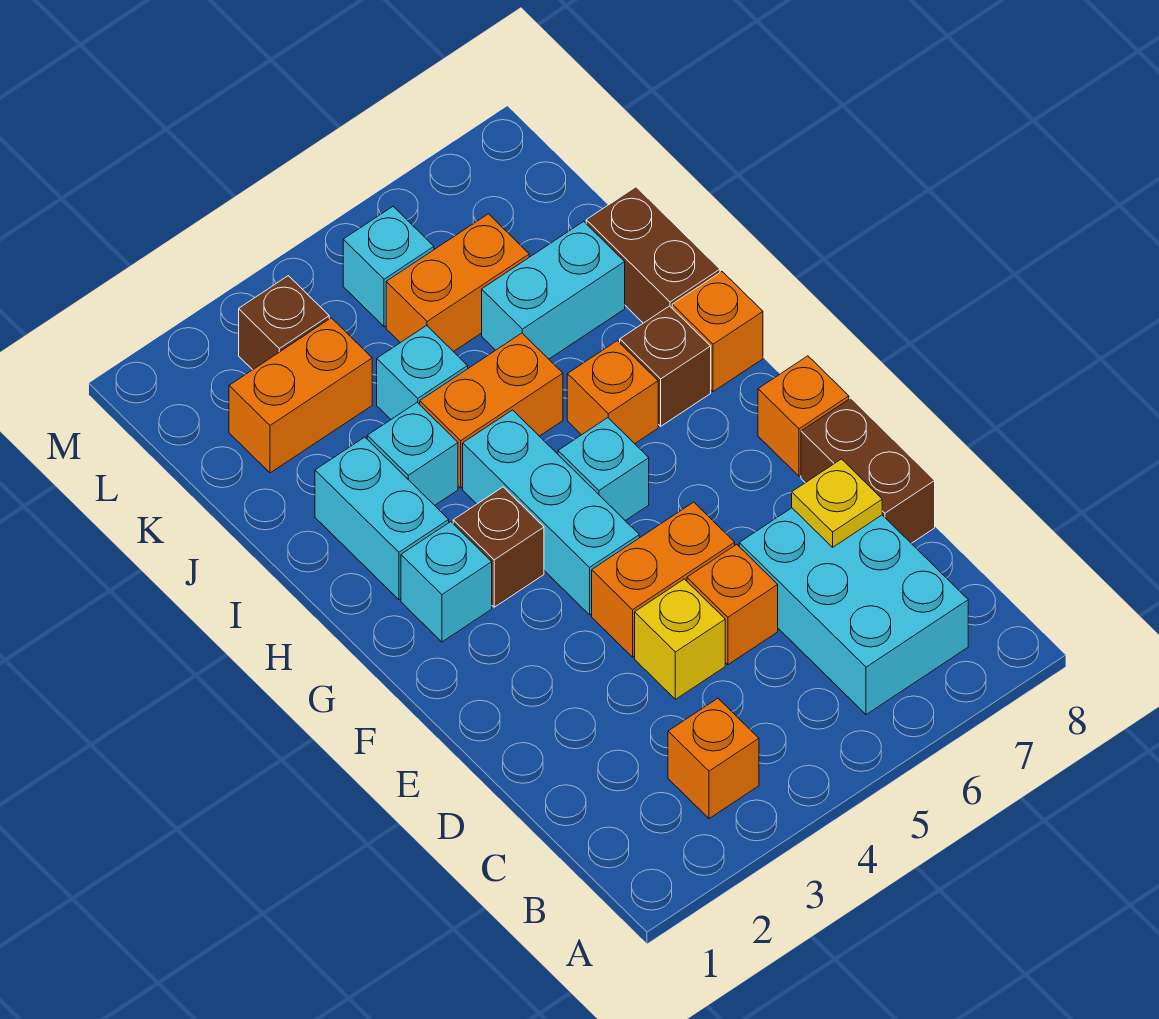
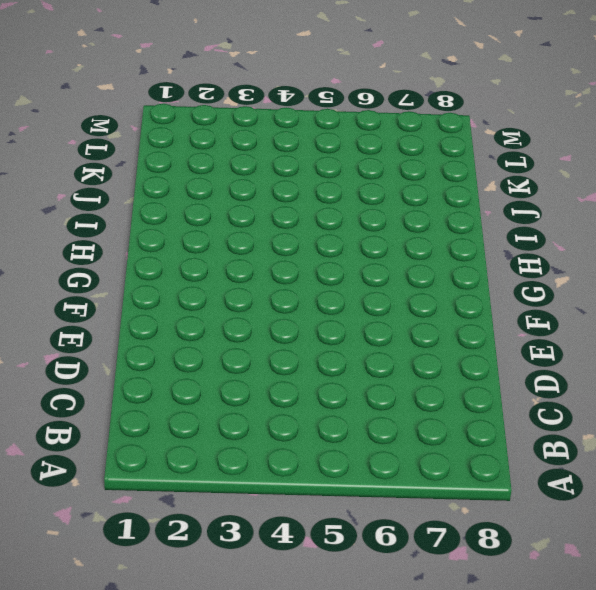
none -> orange 1x1 brick [668,698,759,819]
none -> cyan 2x3 brick [739,508,968,715]
none -> yellow 1x1 brick [635,579,725,699]

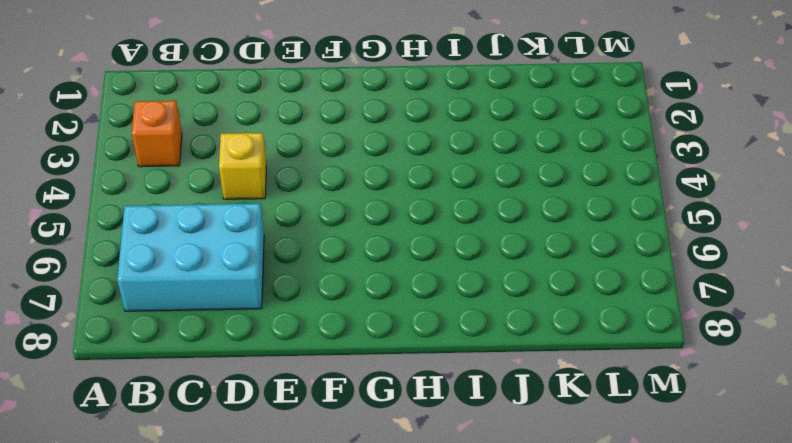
none -> orange 1x1 brick [687,544,778,665]
none -> brown 1x2 brick [801,398,935,543]
none -> orange 1x2 brick [592,502,735,657]

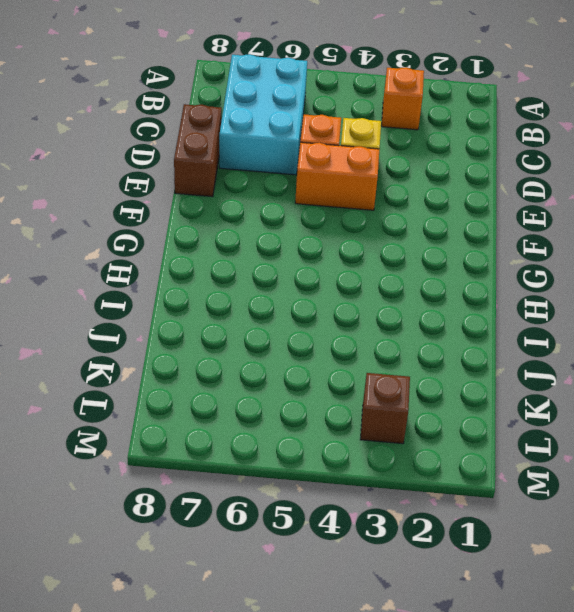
none -> cyan 1x3 brick [463,410,639,615]
none -> orange 1x1 brick [758,356,849,476]
none -> cyan 1x1 brick [401,522,492,642]

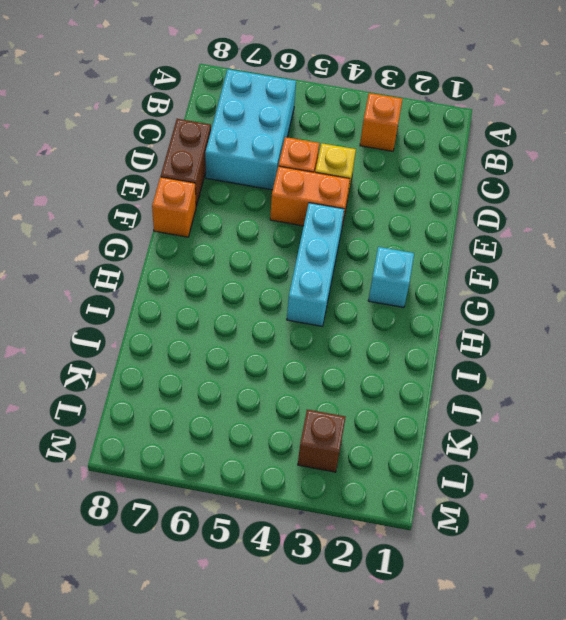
none -> brown 1x1 brick [453,487,544,607]
none -> cyan 1x1 brick [558,418,649,521]
none -> cyan 1x2 brick [315,437,449,600]

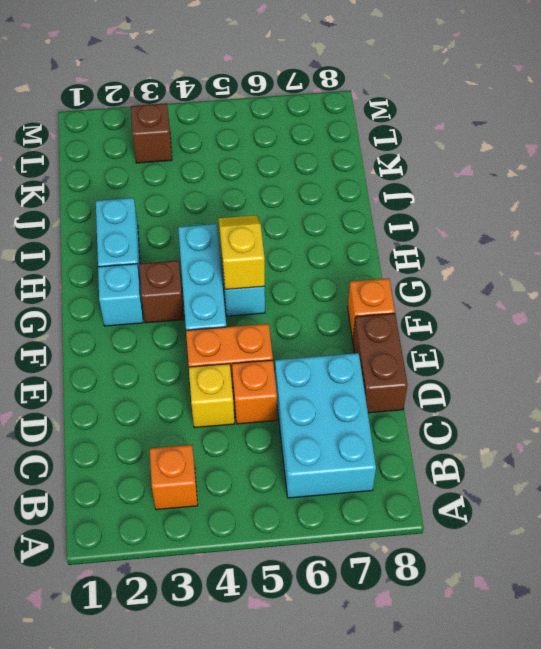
yellow 1x2 slope [219,215,265,290] -> none
none -> orange 1x1 brick [567,341,658,444]
none -> brown 1x1 brick [620,306,711,426]
none -> orange 1x1 brick [672,272,763,392]

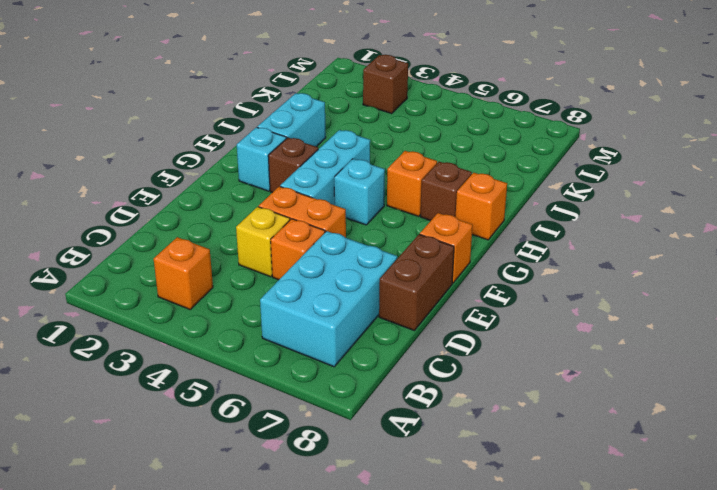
none -> cyan 1x1 brick [367,402,458,505]
none -> orange 1x2 brick [420,333,563,488]
none -> brown 1x2 brick [586,187,720,323]

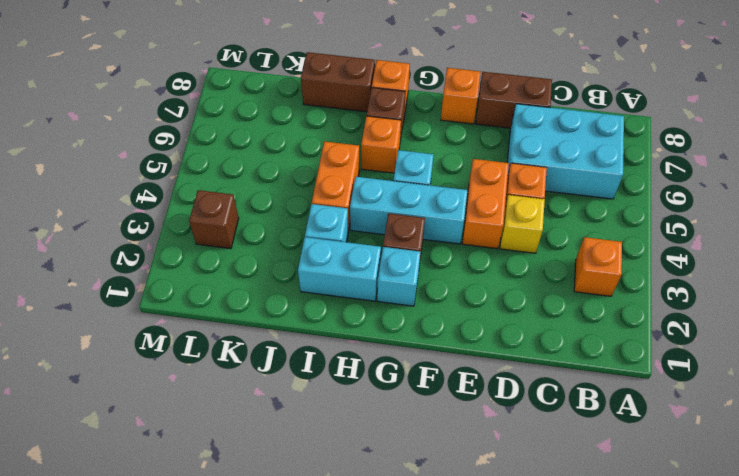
none -> cyan 1x1 brick [377,326,468,419]
none -> cyan 1x2 brick [482,221,625,359]
none -> orange 1x2 brick [229,318,372,473]

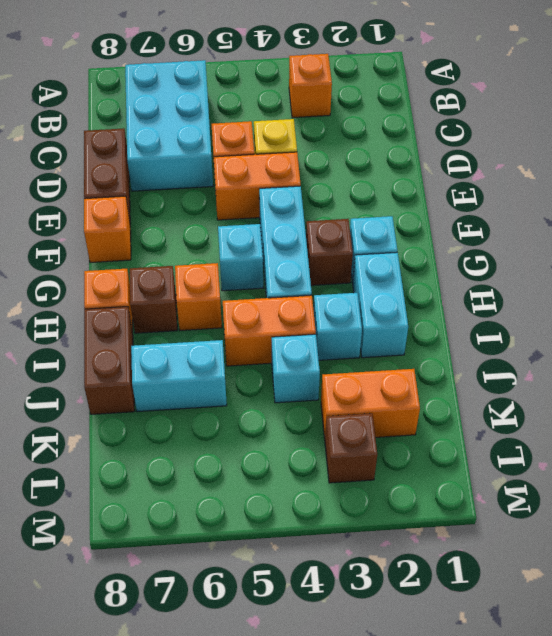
none -> orange 1x2 brick [386,214,529,352]
none -> cyan 1x1 brick [343,207,434,327]
none -> yellow 1x1 plate [792,459,882,547]

